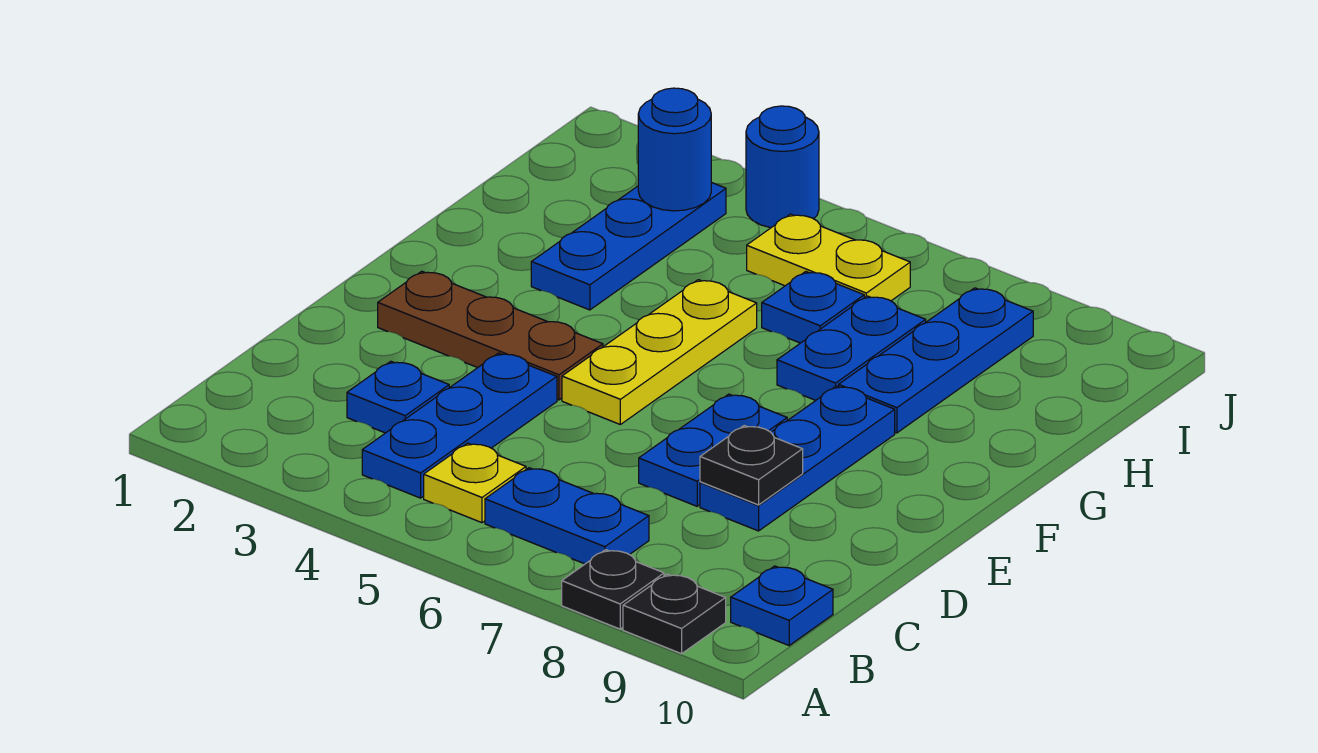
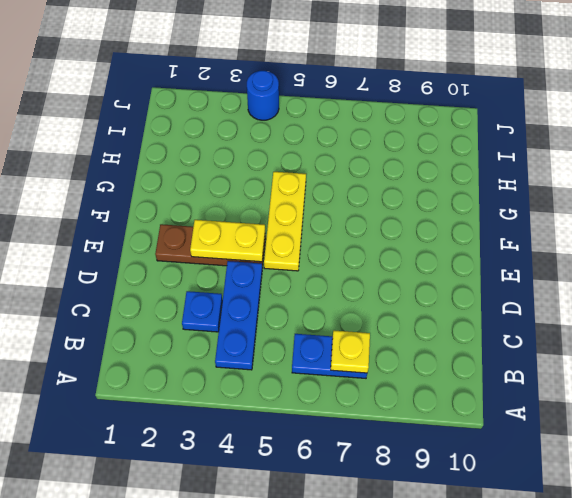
yellow 1x1 plate [331,330,370,373] -> yellow 1x1 plate moved to [424,443,526,523]
yellow 1x2 plate [190,220,265,262] -> yellow 1x2 plate moved to [747,214,910,301]
none -> black 1x1 plate [562,550,664,629]
none -> black 1x1 plate [623,574,726,654]
none -> blue 1x1 plate [731,566,833,645]

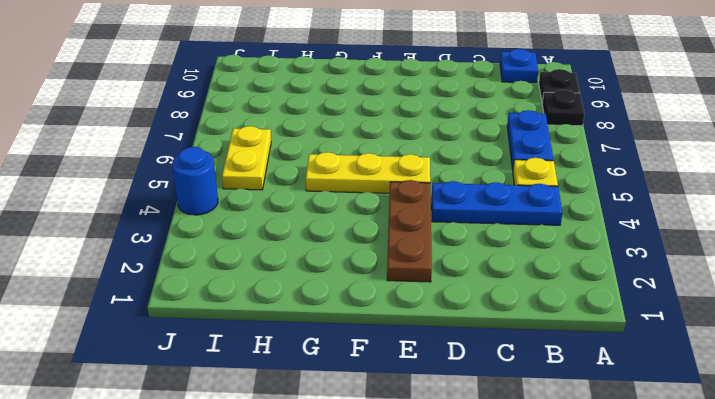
none -> blue 1x1 plate [347,361,449,433]
none -> blue 1x2 plate [639,394,787,506]
none -> blue 1x3 plate [700,386,895,531]

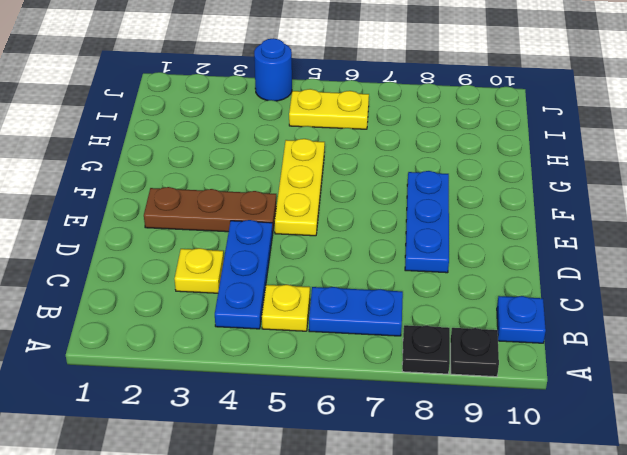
yellow 1x1 plate [175,248,224,293] -> blue 1x1 plate [347,361,449,433]
none -> blue 1x2 plate [639,394,787,506]
none -> blue 1x3 plate [531,182,726,310]
none -> blue 1x2 plate [777,296,926,400]

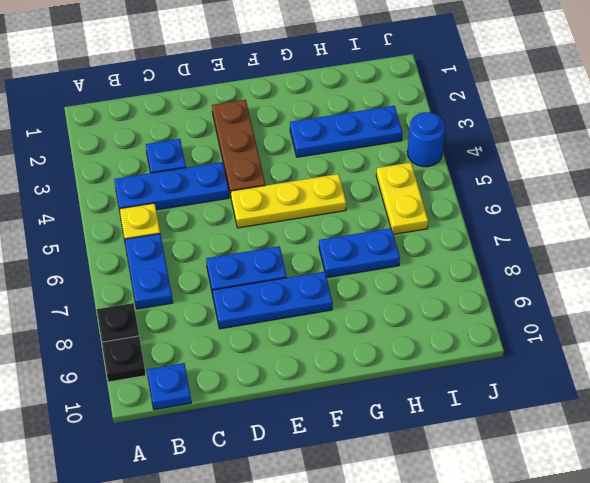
none -> blue 1x3 plate [839,288,1033,433]
none -> blue 1x1 plate [762,272,864,343]
none -> black 1x1 plate [700,426,803,505]

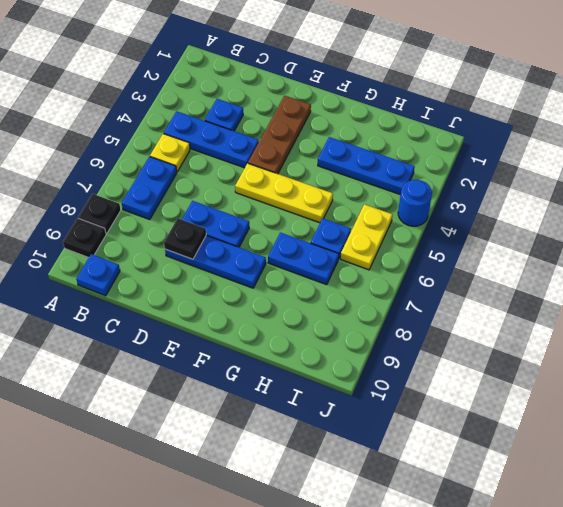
none -> blue 1x3 plate [839,288,1033,433]
none -> blue 1x1 round brick [638,88,711,211]

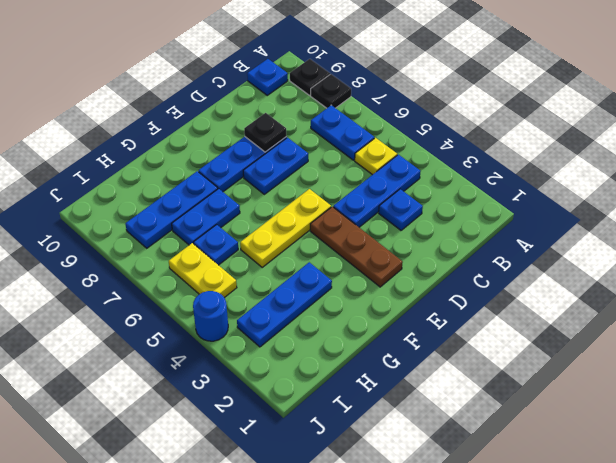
none -> blue 1x1 round brick [638,88,711,211]

